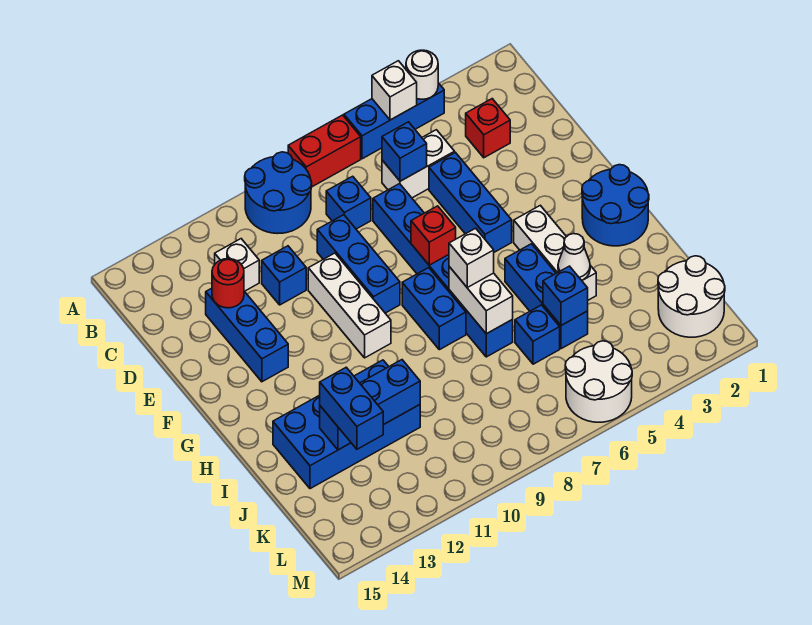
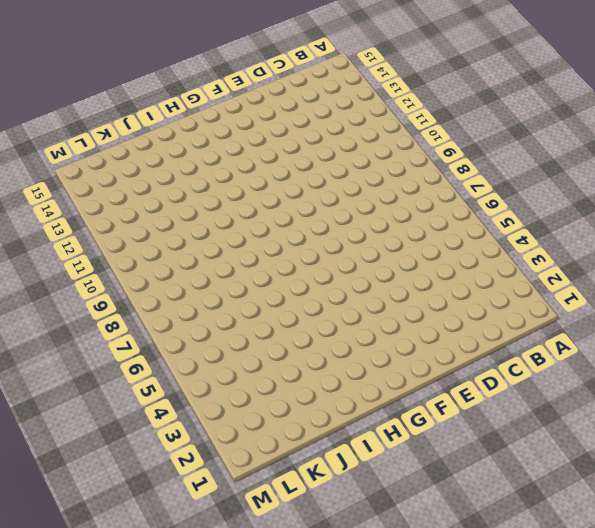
none -> blue 1x3 brick [344,83,444,159]
none -> red 1x2 brick [288,115,361,187]
none -> blue 2x2 round brick [245,152,312,234]
none -> red 1x1 brick [466,99,510,158]

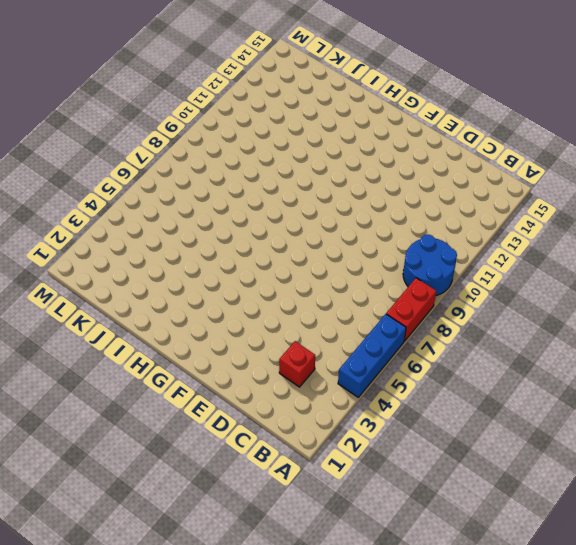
none -> white 1x2 brick [382,130,455,198]
none -> blue 1x1 brick [326,176,371,229]
none -> white 1x1 brick [215,239,259,291]
none -> blue 1x3 brick [429,153,512,252]

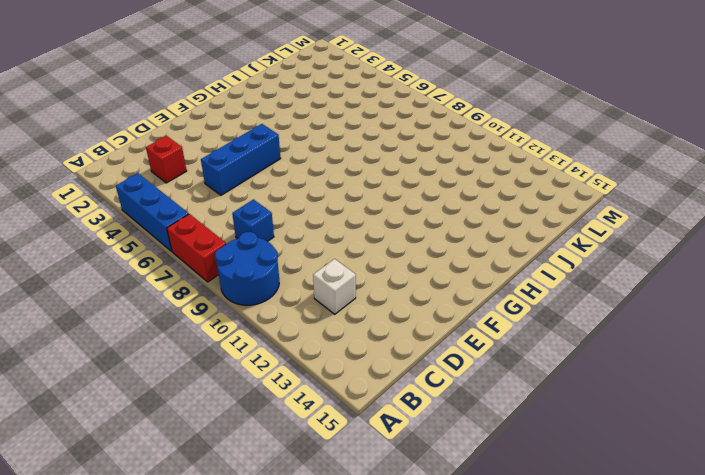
none -> white 1x2 brick [382,130,455,198]
none -> blue 1x6 brick [373,184,513,357]
none -> blue 1x3 brick [317,215,400,313]
none -> blue 1x1 brick [262,246,306,305]

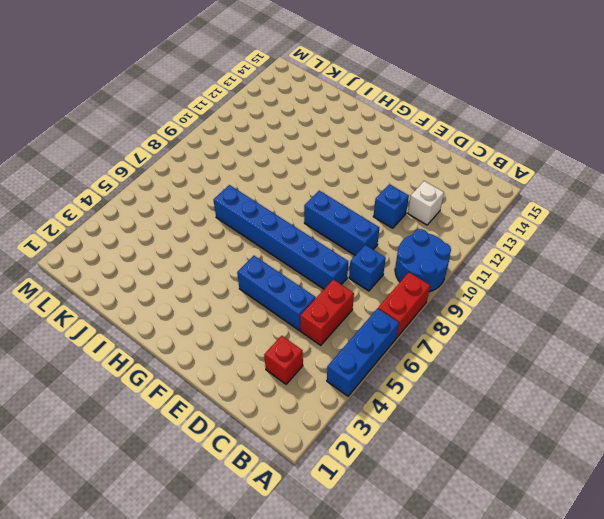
red 1x2 brick [300,280,354,345] -> white 1x2 brick [382,130,455,198]
none -> blue 1x3 brick [206,288,288,382]
none -> white 1x3 brick [308,253,391,358]
none -> blue 2x2 round brick [582,165,649,246]
none -> white 1x3 brick [514,205,596,300]

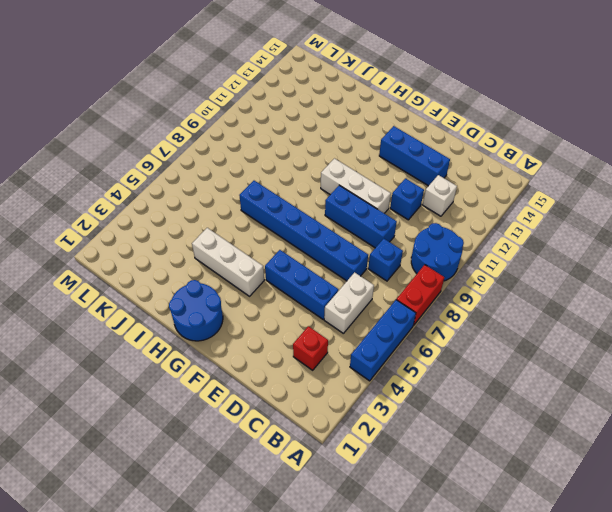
none -> blue 1x2 brick [402,268,466,350]
none -> blue 1x3 brick [505,244,588,349]
none -> blue 2x4 brick [273,360,420,489]
none -> blue 1x1 brick [515,305,560,364]

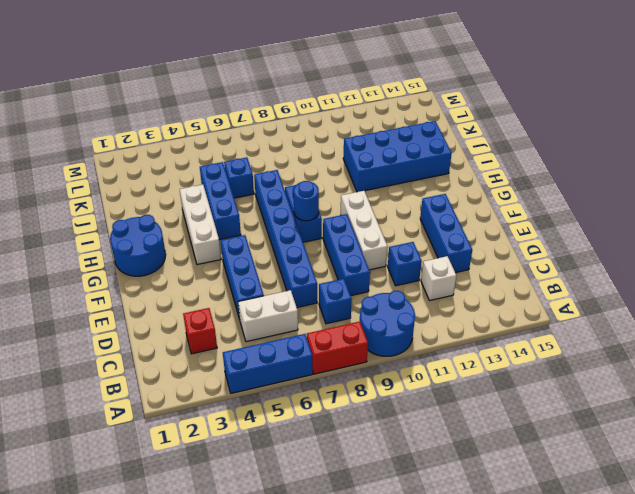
blue 1x1 round brick [293,181,319,221] -> none
none -> white 2x2 round brick [658,256,725,337]
none -> white 2x2 round brick [565,341,632,422]
none -> white 1x1 round brick [406,50,438,99]
none -> white 1x1 brick [372,61,417,120]

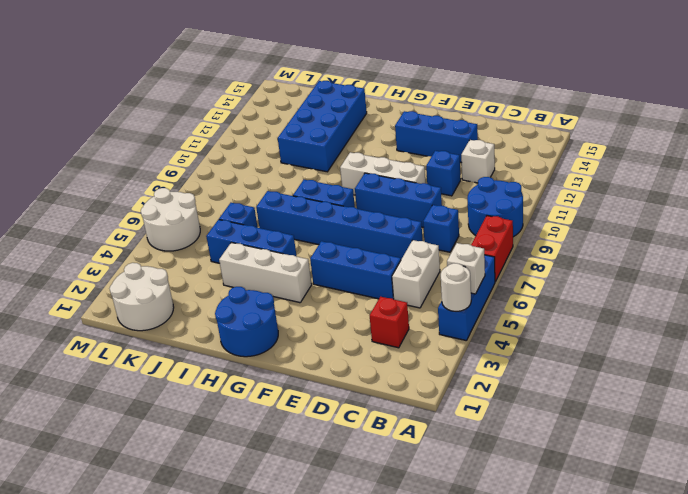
none -> blue 1x1 brick [382,122,427,181]
none -> red 1x1 round brick [212,259,244,308]
none -> red 1x1 brick [411,206,456,265]
none -> white 1x2 brick [449,267,513,334]

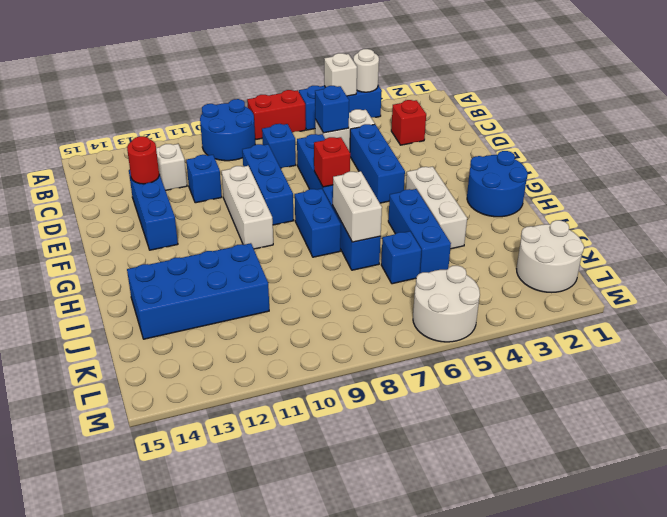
none -> white 1x1 cone [558,234,590,280]
none -> blue 1x1 brick [543,266,588,325]
none -> blue 1x3 brick [320,360,420,450]
none -> white 1x1 brick [449,228,494,287]

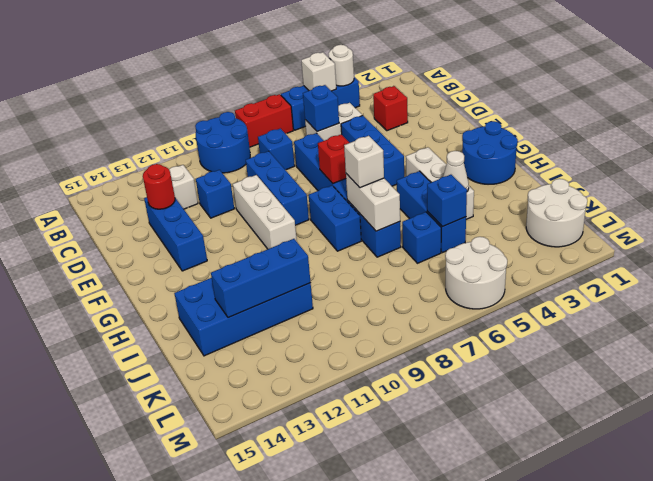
none -> blue 1x2 brick [320,367,383,449]

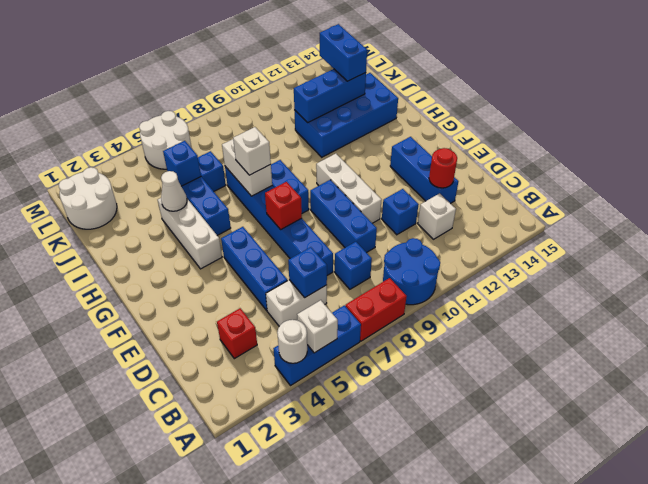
none -> blue 2x2 round brick [582,165,649,246]

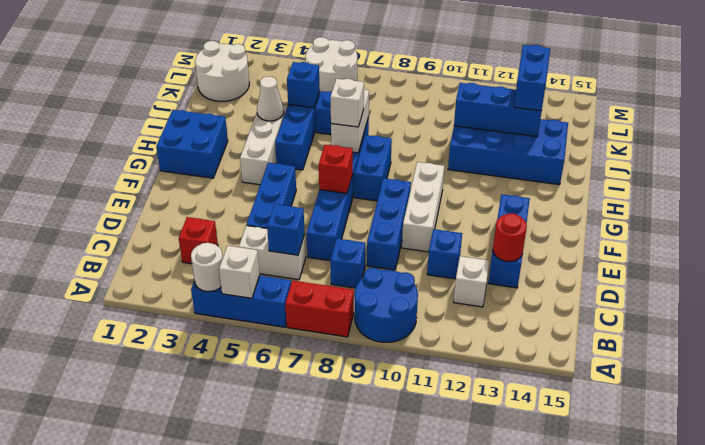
blue 2x2 brick [156,110,228,178] -> blue 2x2 round brick [582,165,649,246]

